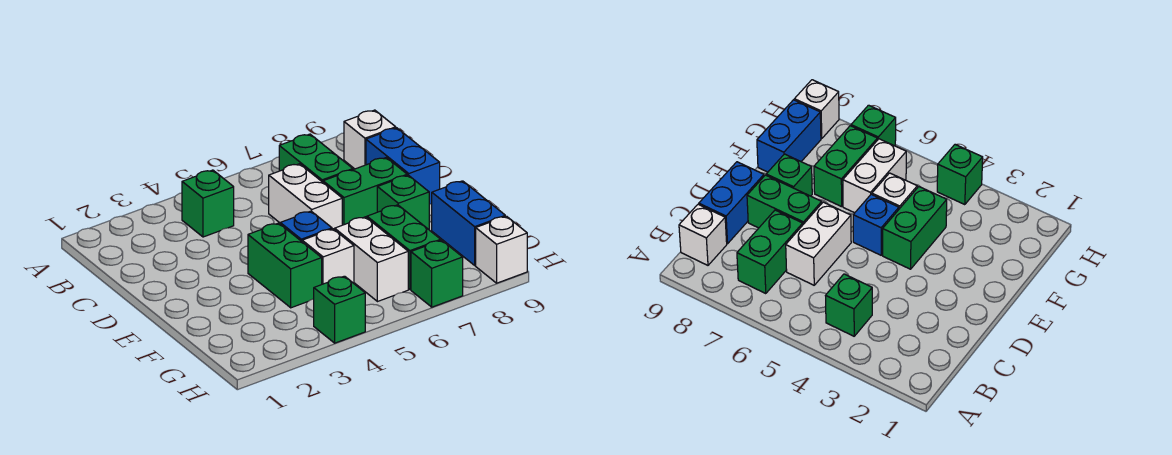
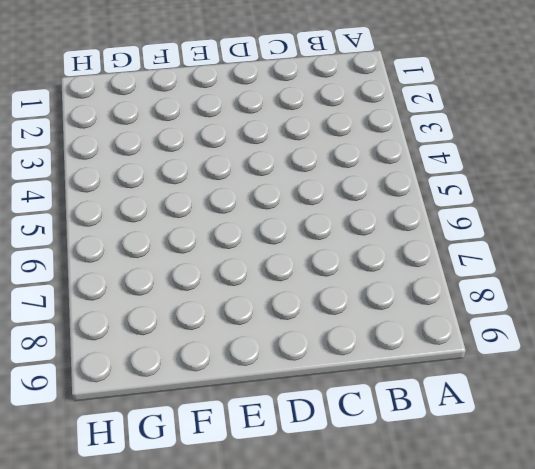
none -> green 1x1 brick [182,170,234,237]
none -> green 1x2 brick [279,134,353,182]
none -> white 1x1 brick [344,110,396,169]

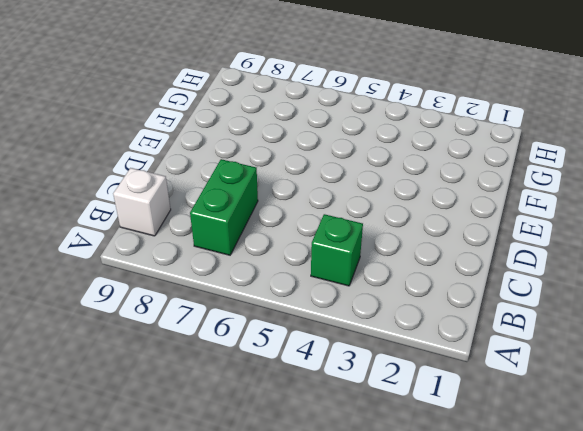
none -> white 1x2 brick [269,164,342,230]
none -> blue 1x2 brick [366,128,440,204]
none -> green 1x2 brick [323,158,407,225]

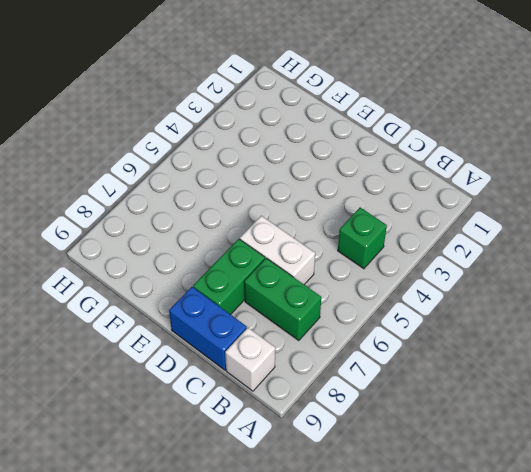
none -> green 1x2 brick [248,223,322,308]
none -> blue 1x1 brick [280,211,332,241]
none -> green 1x1 brick [377,175,429,229]

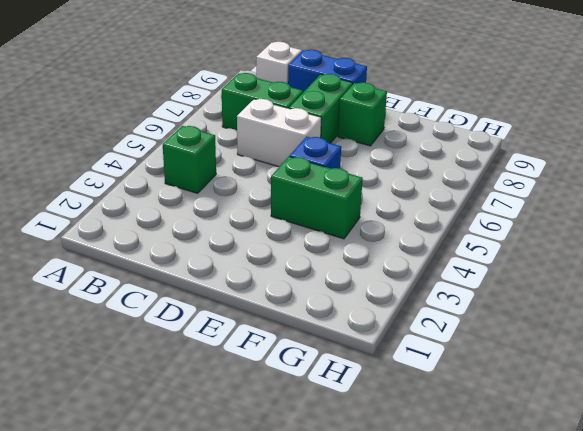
none -> white 1x1 brick [302,229,354,284]
none -> white 1x2 brick [335,217,408,302]
none -> green 1x2 brick [367,205,441,289]

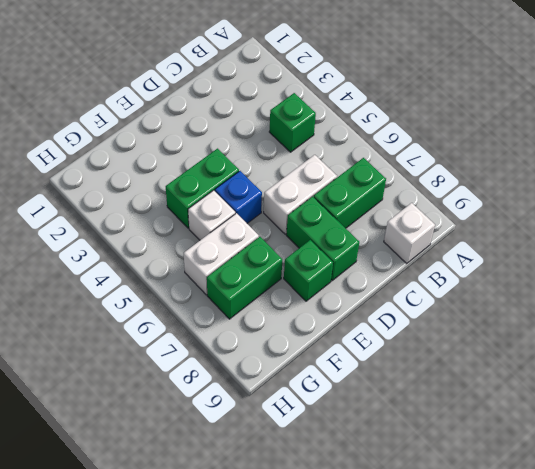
none -> blue 1x2 brick [366,128,440,204]
none -> blue 1x2 brick [432,181,505,265]
none -> green 1x1 brick [314,276,365,343]

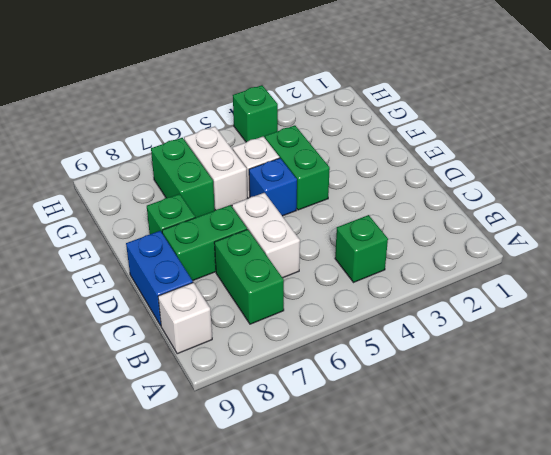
none -> blue 1x2 brick [432,181,505,265]
none -> green 1x1 brick [411,240,463,307]
none -> white 1x1 brick [476,216,527,283]

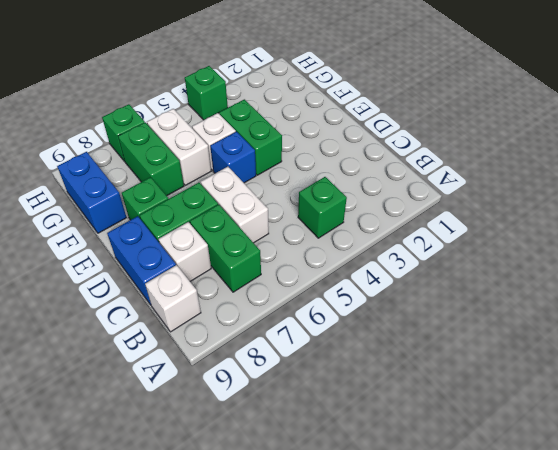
white 1x1 brick [159,222,211,281] -> white 1x1 brick moved to [476,216,527,283]

